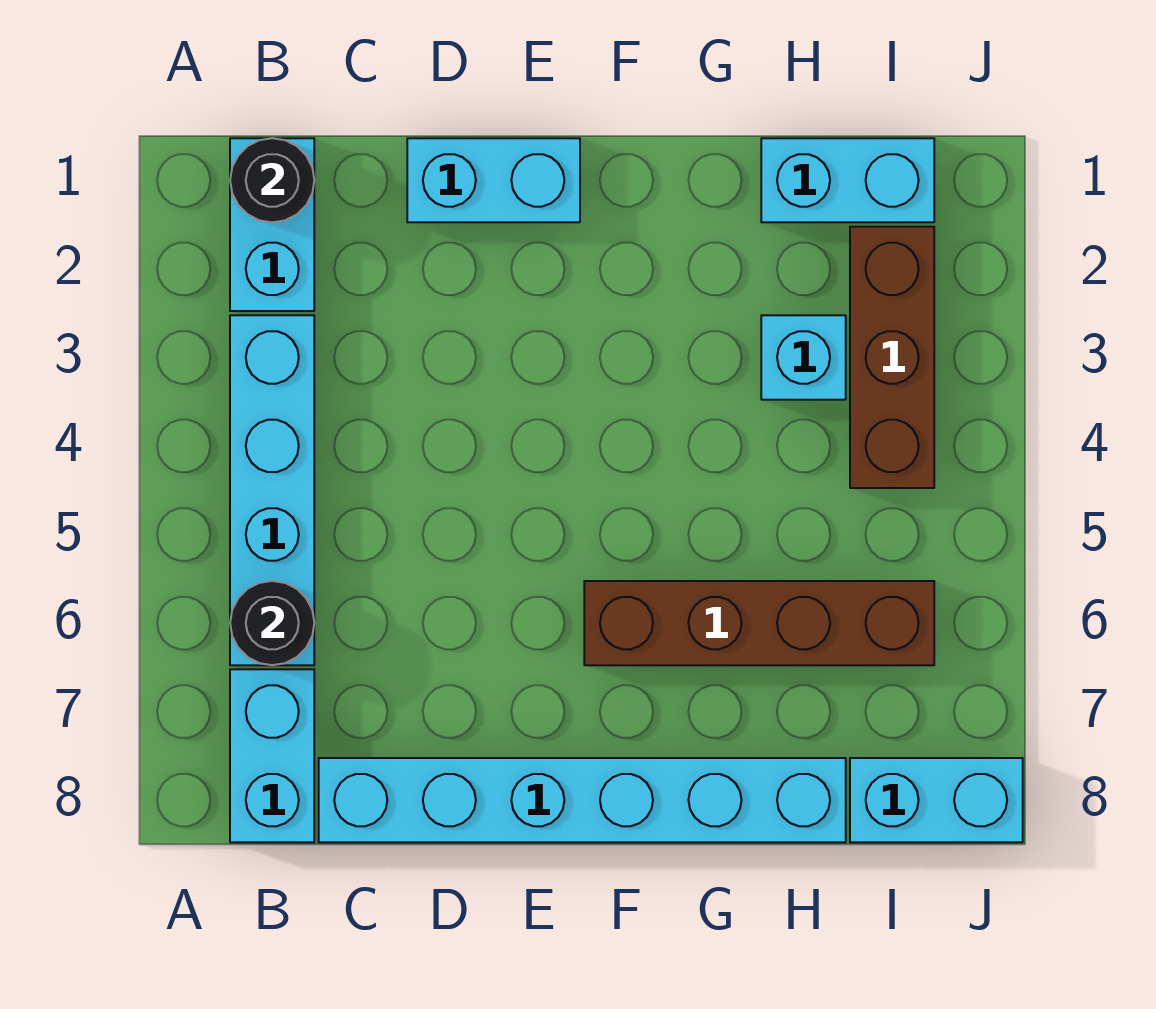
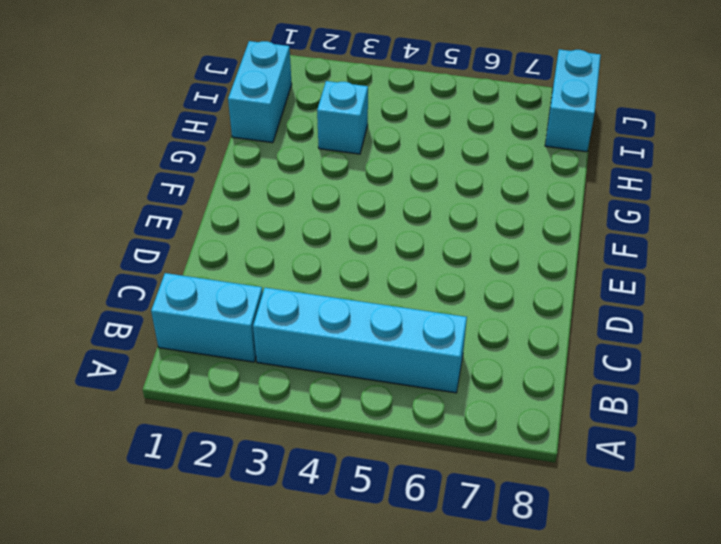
none -> cyan 1x2 brick [230,669,314,842]
none -> cyan 1x6 brick [319,758,846,842]
none -> cyan 1x2 brick [407,138,580,222]

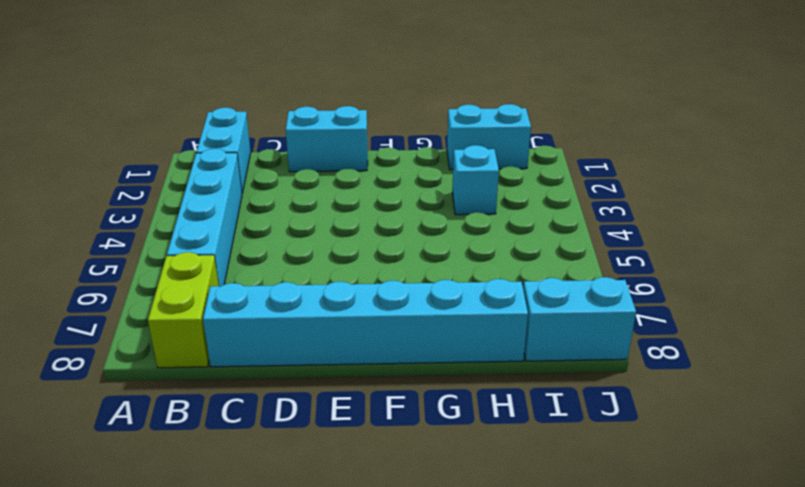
lime 1x2 brick [148,252,219,368] -> cyan 1x2 brick [230,669,314,842]
none -> brown 1x4 brick [584,581,934,665]
none -> brown 1x3 brick [850,227,934,488]
none -> black 1x1 round brick [230,138,314,222]

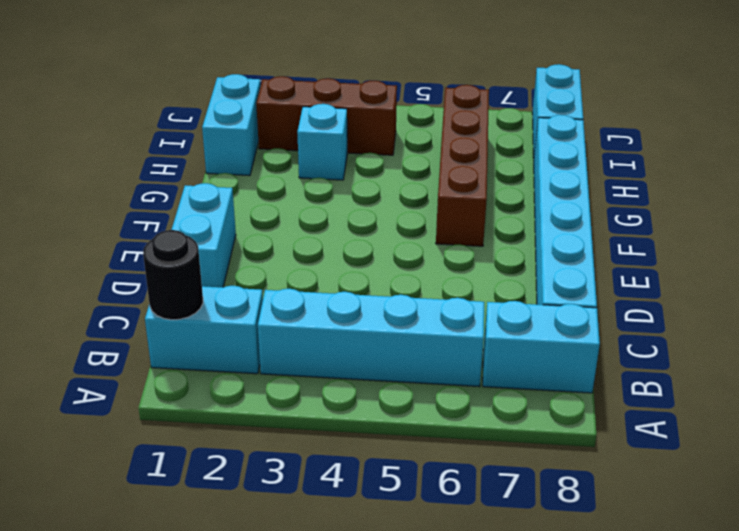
none -> black 1x1 round brick [230,581,314,665]

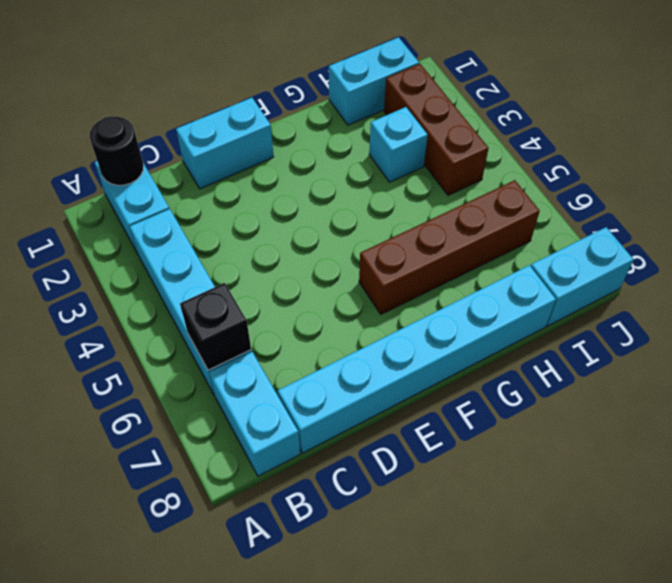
black 1x1 brick [180,283,251,370] -> black 1x1 round brick [230,581,314,665]

